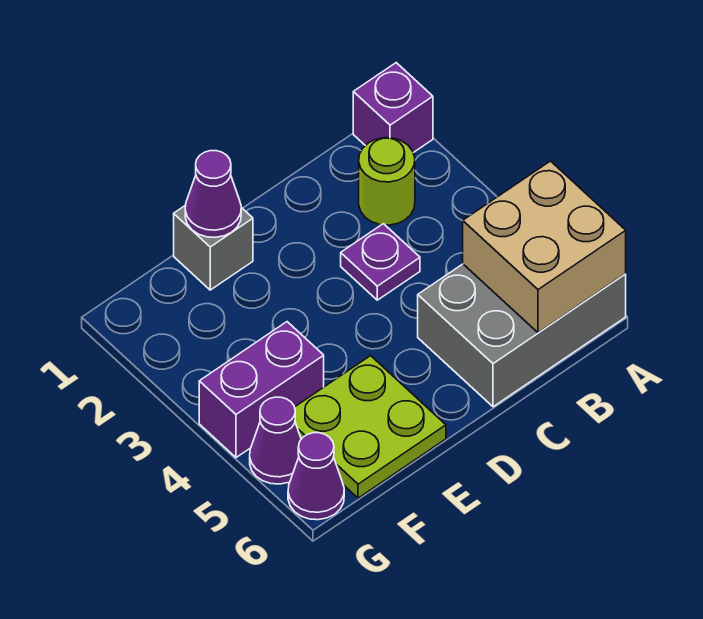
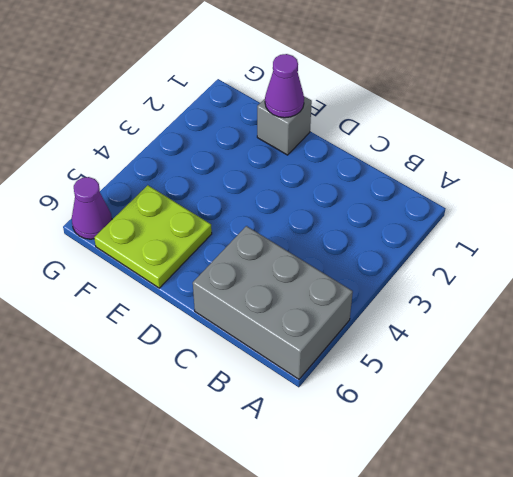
none -> purple 1x1 brick [353,63,433,153]
none -> lime 1x1 round brick [359,138,415,225]

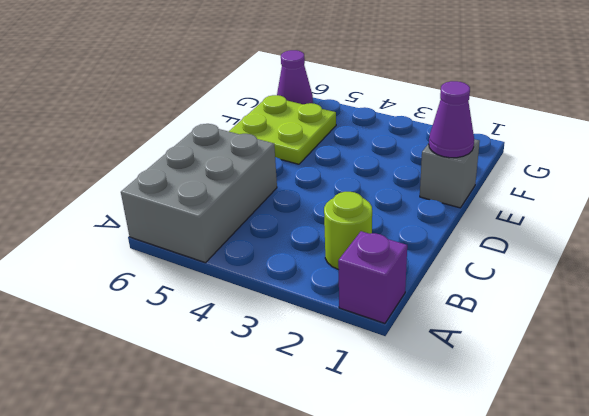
none -> purple 1x1 plate [341,224,420,300]
none -> purple 1x2 brick [199,322,324,458]

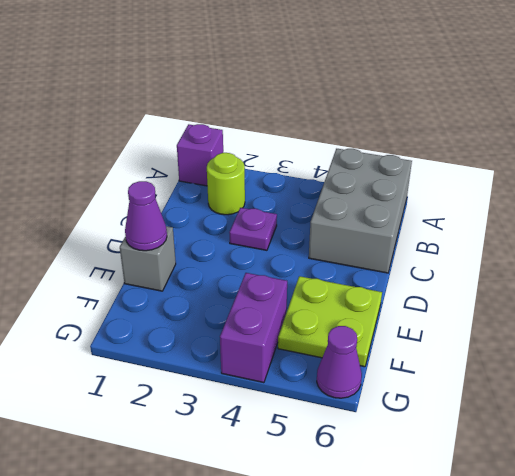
none -> purple 1x1 cone [250,397,301,484]
none -> tan 2x2 brick [463,161,626,333]

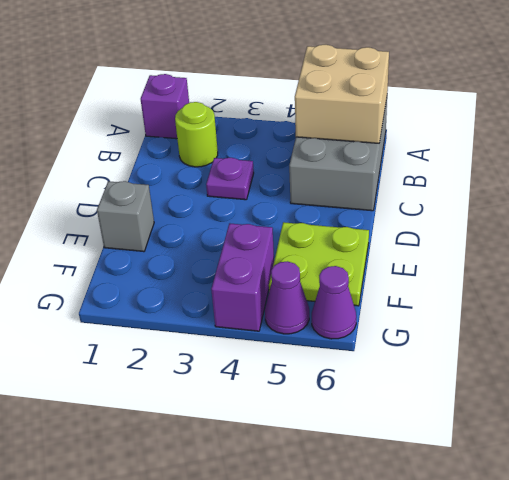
none -> purple 1x1 cone [185,151,241,237]

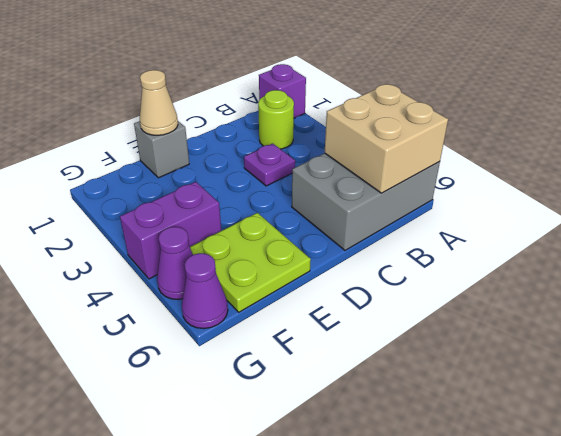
tan 1x1 cone [140,70,178,135] -> purple 1x1 cone [185,151,241,237]

